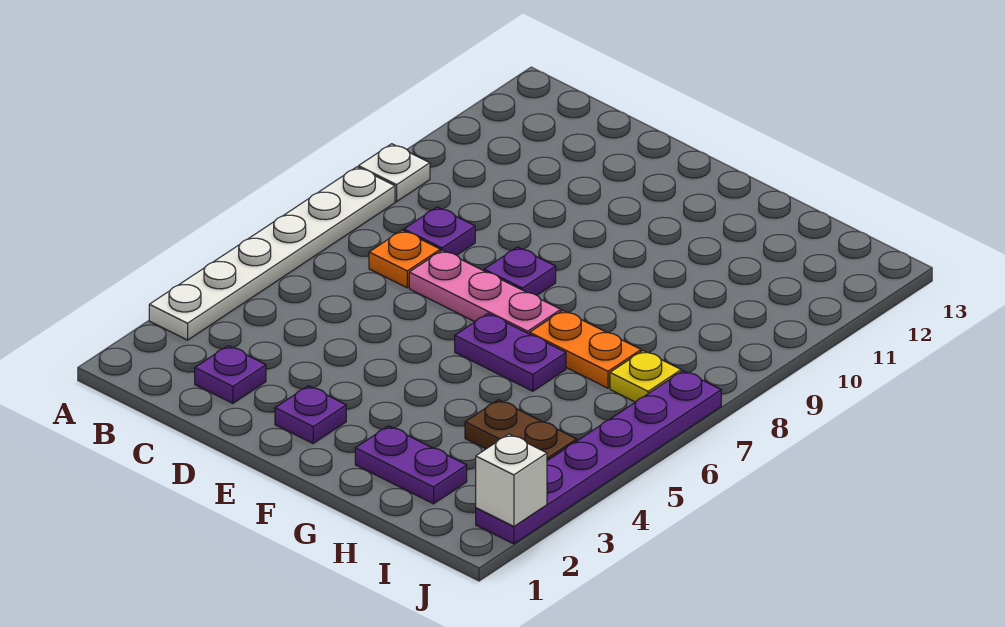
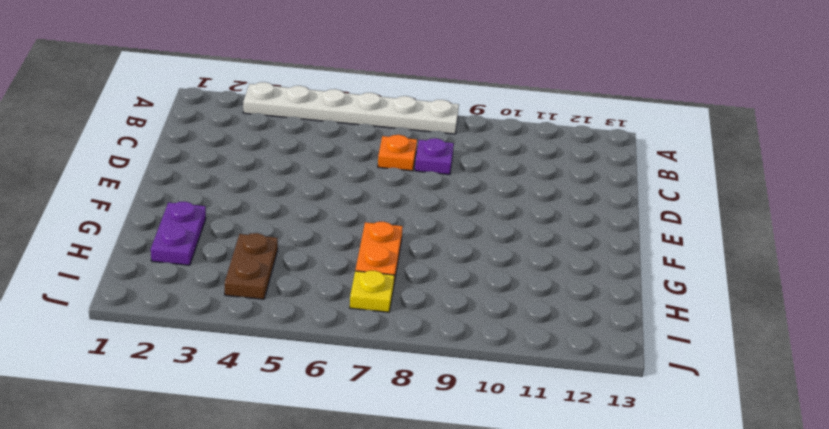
none -> white 1x1 plate [359,144,430,201]
none -> purple 1x1 plate [195,346,266,403]
none -> pink 1x3 plate [409,250,561,334]

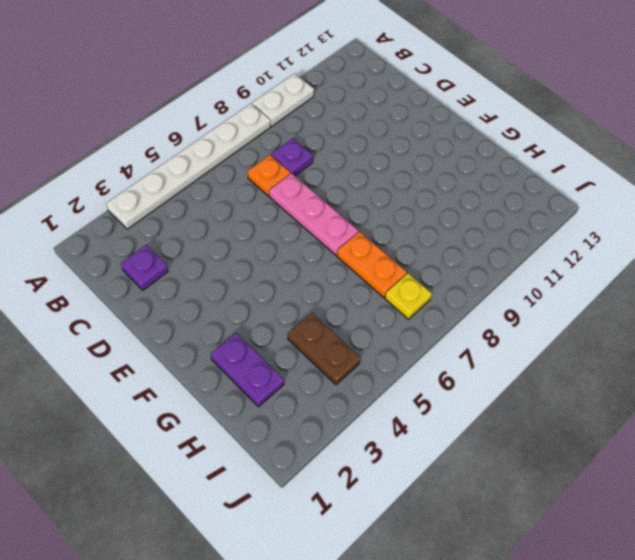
white 1x2 plate [252,73,314,126] -> white 1x1 plate [359,144,430,201]
none -> purple 1x1 plate [275,386,346,443]
none -> purple 1x1 plate [484,247,556,295]
none -> purple 1x2 plate [455,314,566,391]

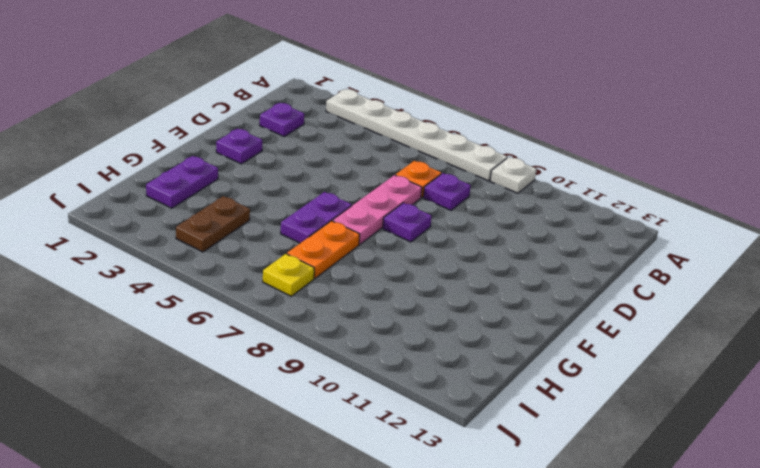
none -> purple 1x6 plate [476,371,721,544]
none -> white 1x1 brick [476,434,547,526]

